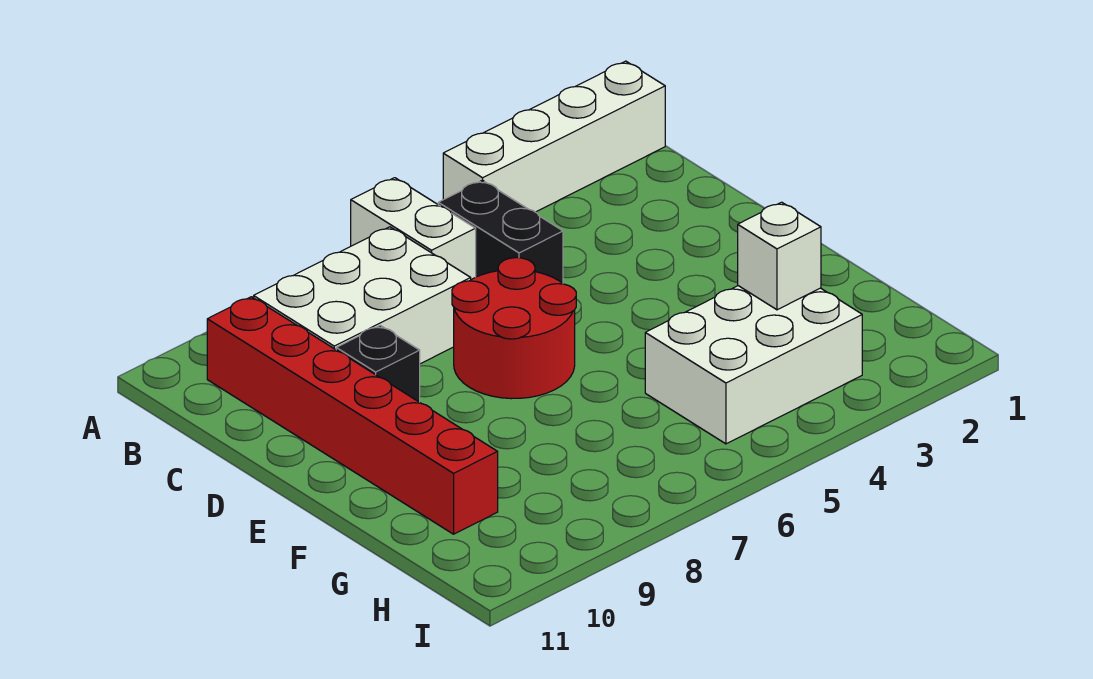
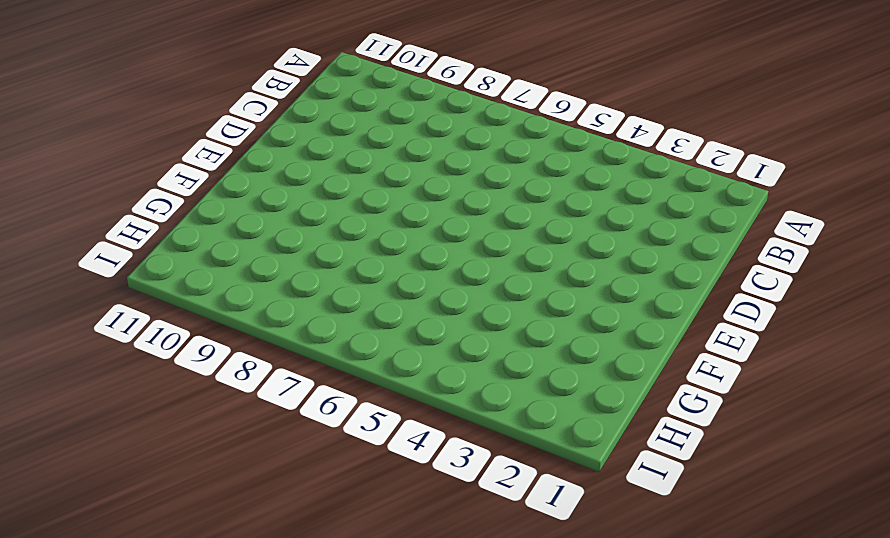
none -> white 1x4 brick [443,61,665,212]
none -> white 1x2 brick [351,178,476,280]

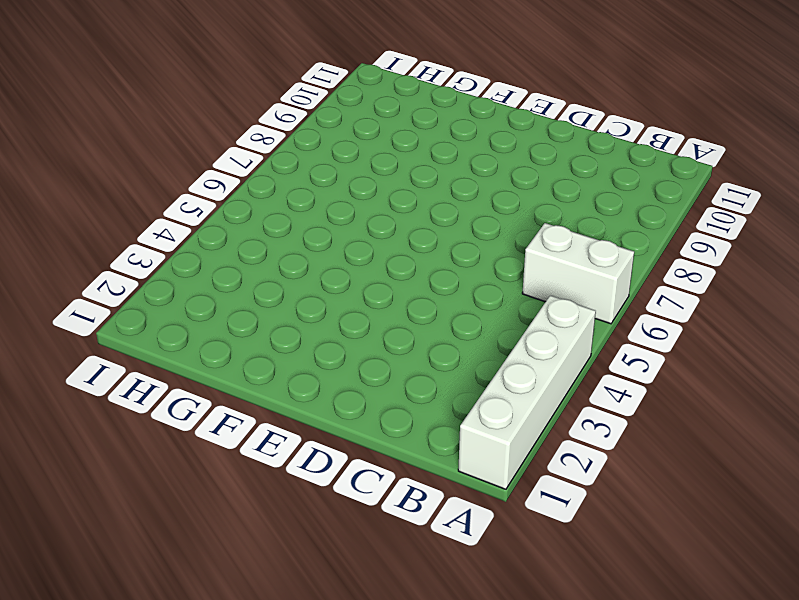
none -> black 1x2 brick [438,180,563,283]
none -> white 2x3 brick [254,227,471,364]

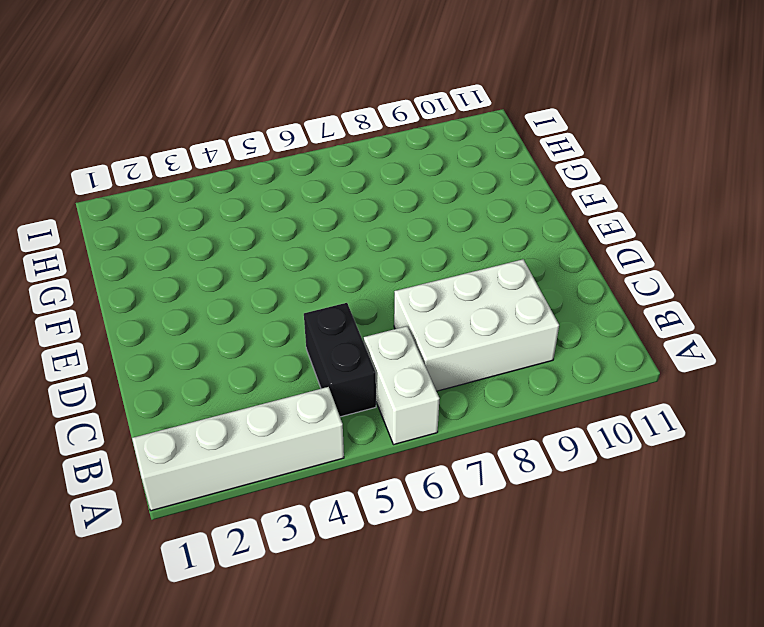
none -> red 1x6 brick [207,297,498,534]
none -> red 2x2 round brick [452,258,576,399]

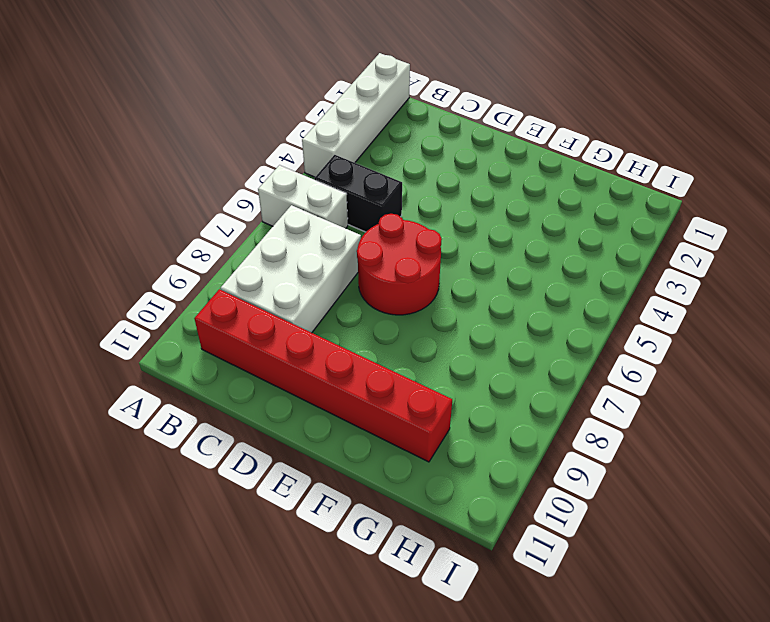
none -> black 1x1 brick [336,325,420,402]
none -> white 2x3 brick [645,286,862,444]

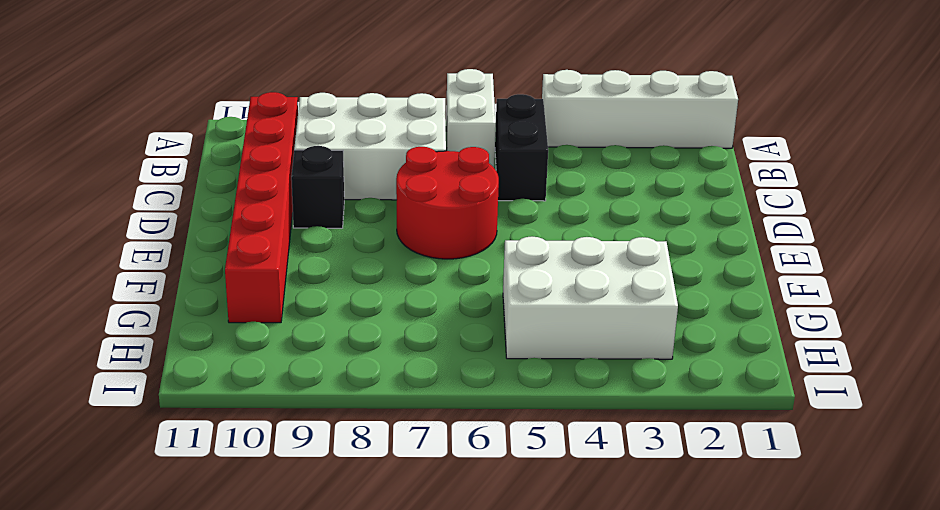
none -> white 1x1 brick [738,202,821,310]

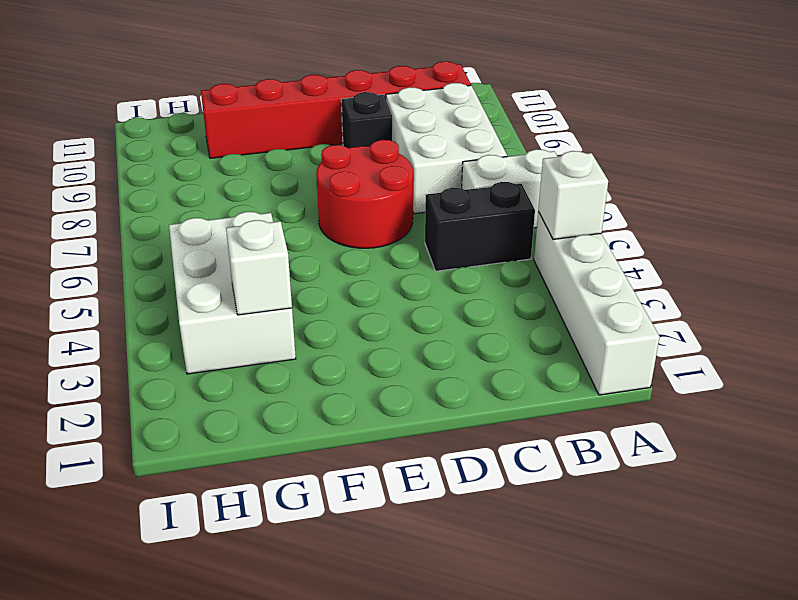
white 1x1 brick [538,151,608,239] -> none

